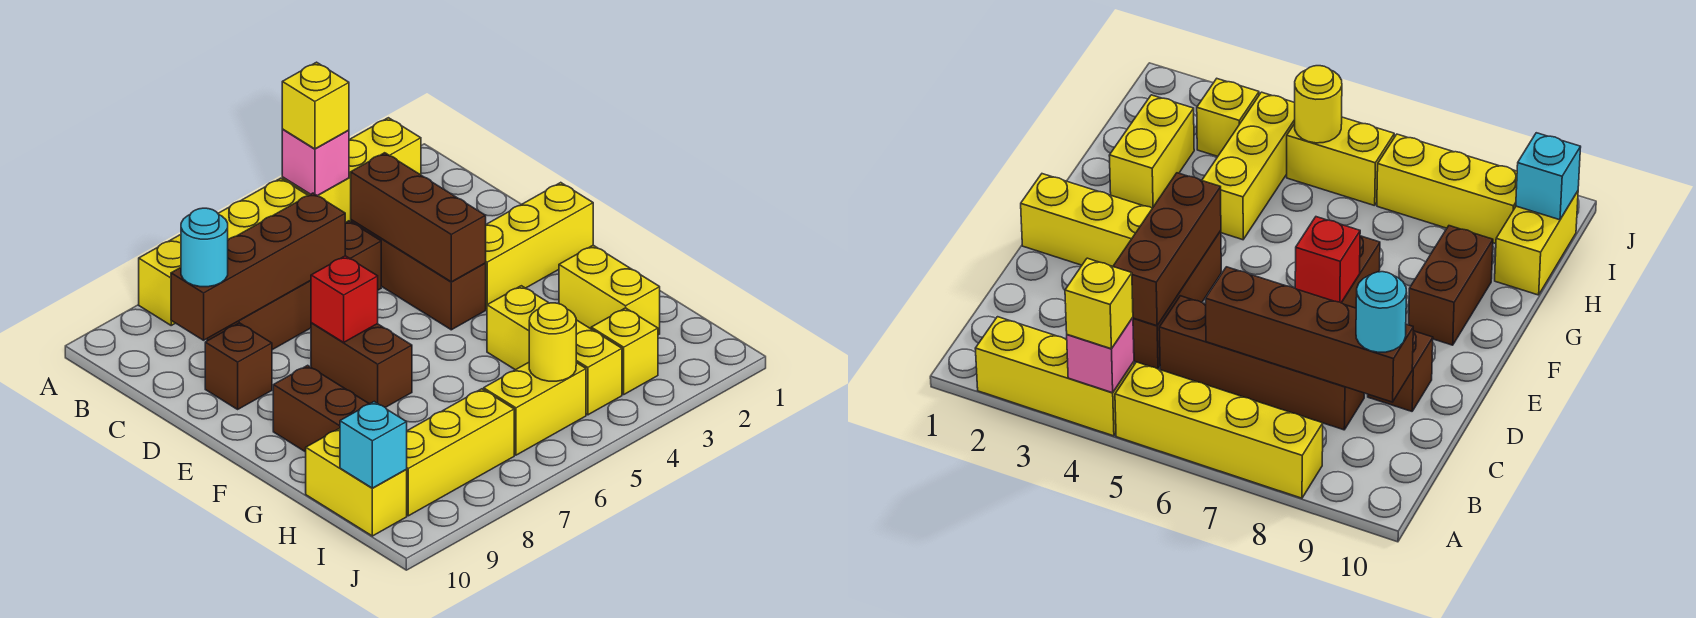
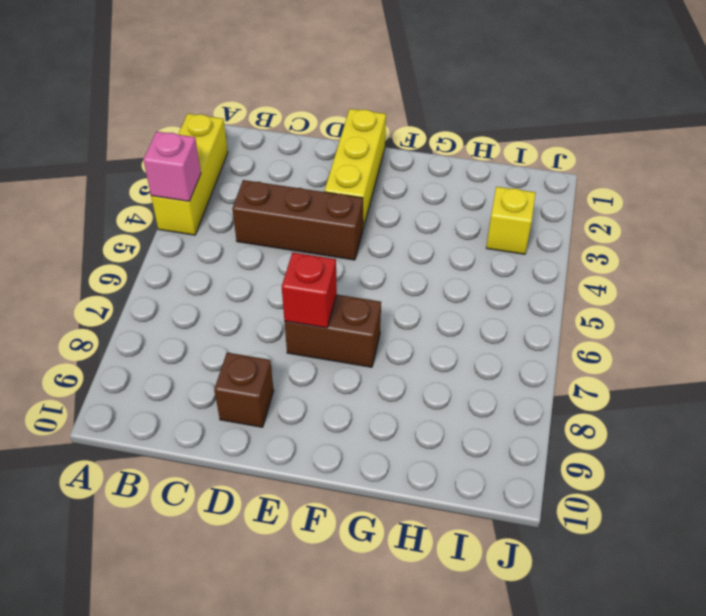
none -> yellow 1x4 brick [139,178,308,325]
none -> brown 1x4 brick [207,221,381,350]
none -> brown 1x2 brick [273,365,369,452]

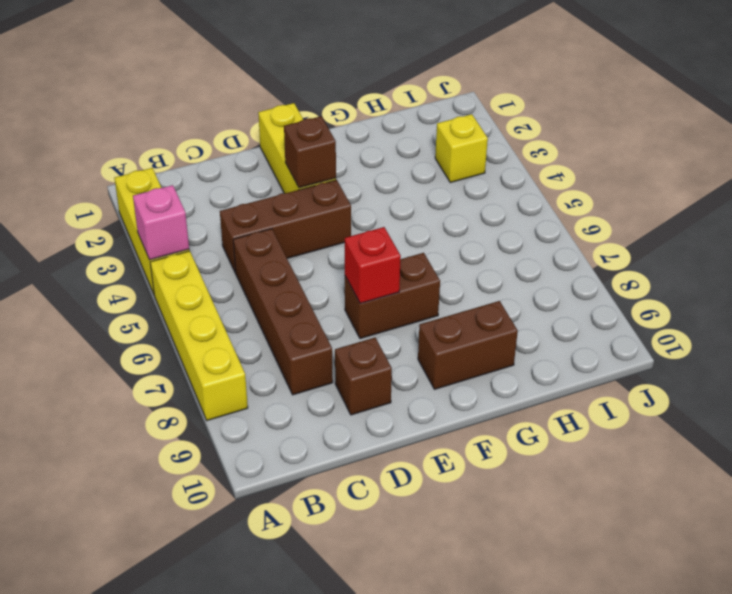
brown 1x1 brick [284,116,336,188] -> none
none -> yellow 1x2 brick [559,245,660,335]
none -> yellow 1x3 brick [487,286,622,415]
none -> yellow 1x2 brick [306,428,407,536]

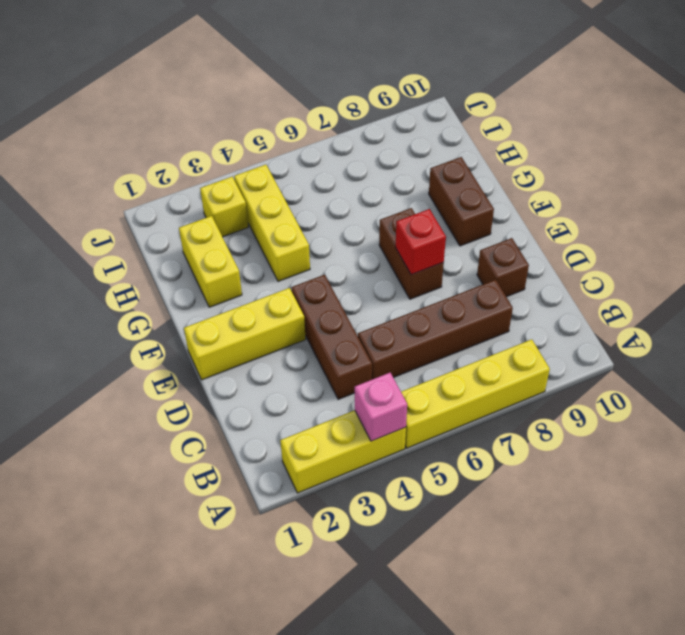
none -> yellow 1x2 brick [306,428,407,536]
none -> yellow 1x2 brick [484,362,586,455]
none -> yellow 1x3 brick [406,389,514,516]

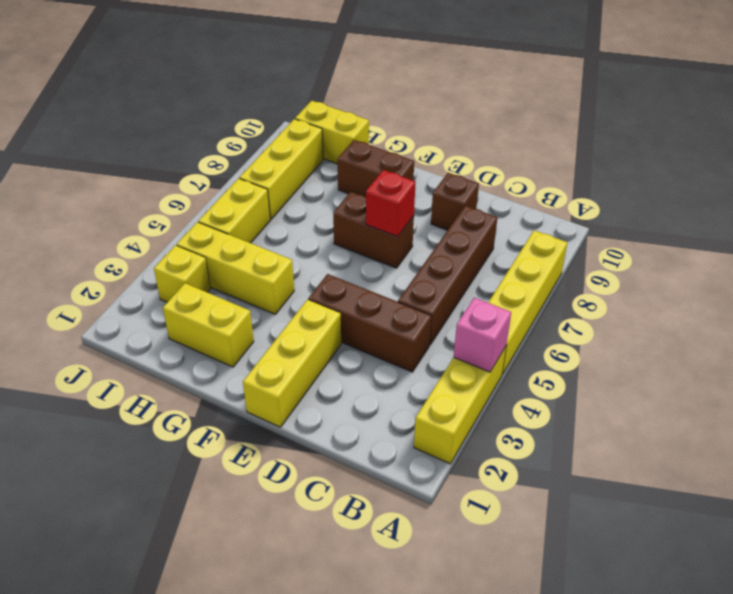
none -> brown 1x3 brick [351,153,486,282]
none -> brown 1x4 brick [171,193,345,340]
none -> yellow 1x1 round brick [529,303,576,381]

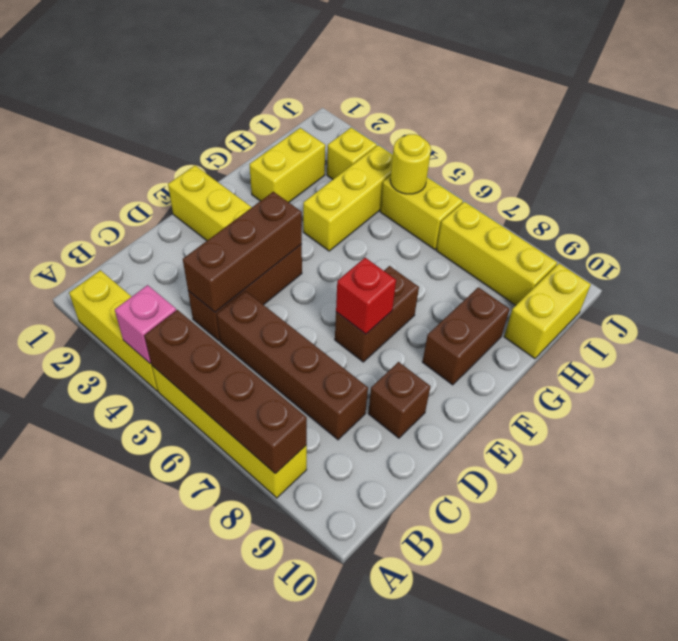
brown 1x4 brick [144,310,307,474] -> brown 1x4 brick moved to [171,193,345,340]
none -> cyan 1x1 brick [340,402,407,488]
none -> yellow 1x1 brick [282,62,349,149]
none -> cyan 1x1 round brick [181,208,228,287]

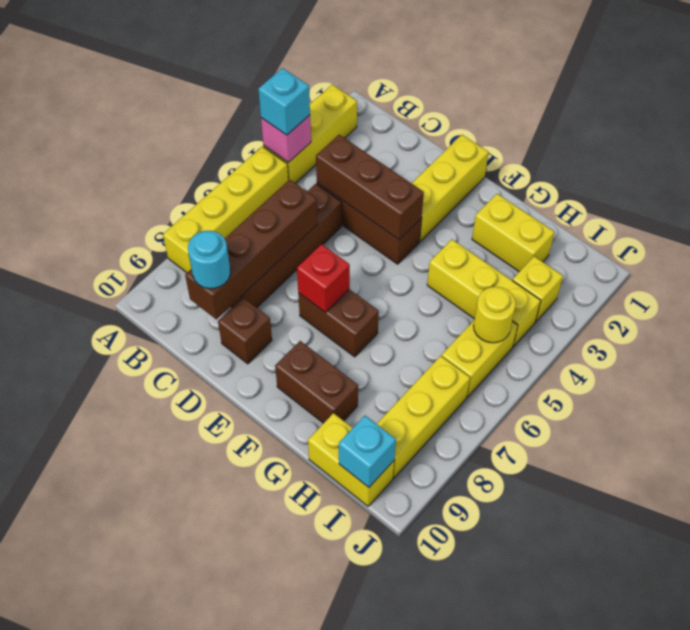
cyan 1x1 brick [258,68,310,135] -> yellow 1x1 brick [282,62,349,149]

